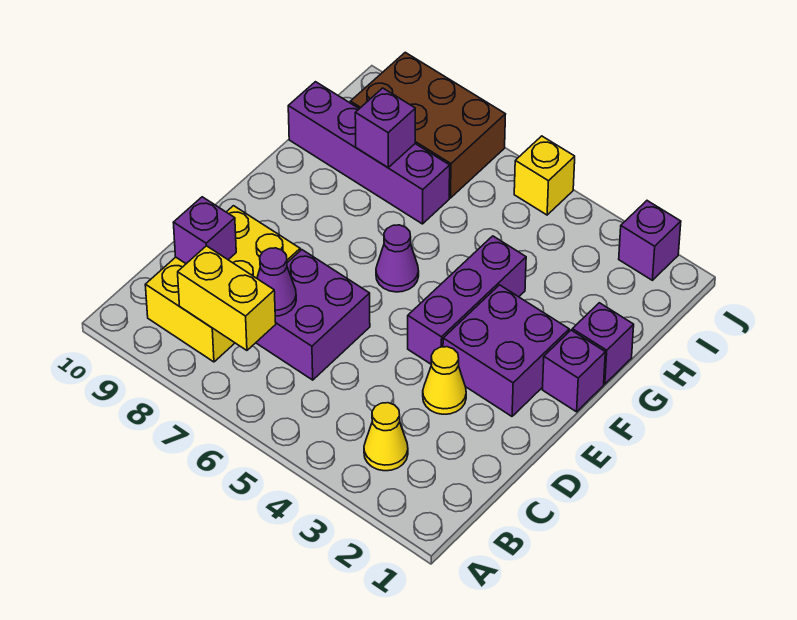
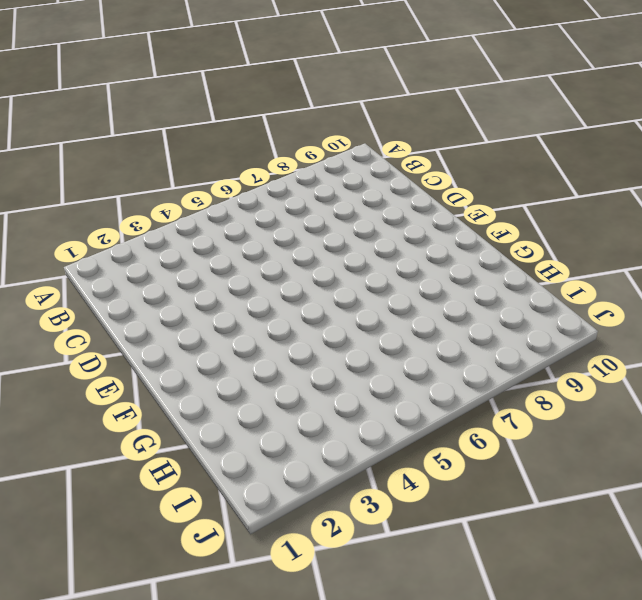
none -> yellow 1x1 cone [364,403,408,471]
none -> yellow 2x3 brick [145,206,300,362]
none -> purple 2x2 brick [256,250,370,380]

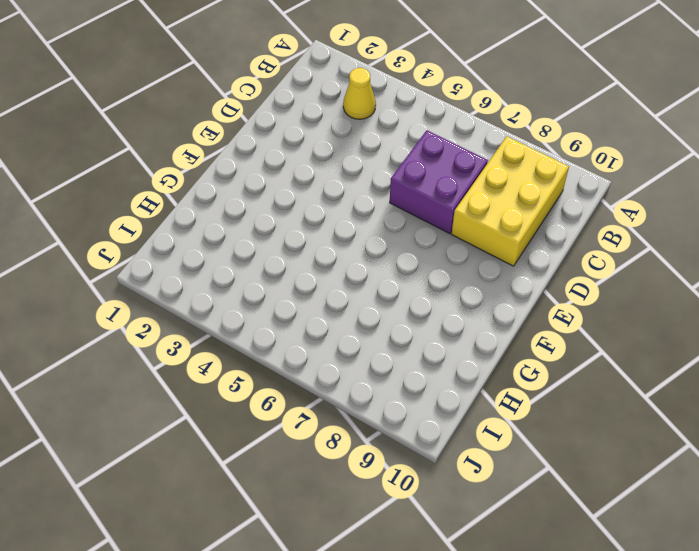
none -> yellow 1x1 cone [423,347,466,414]
none -> purple 2x2 brick [443,285,569,416]
none -> purple 1x3 brick [408,236,526,365]

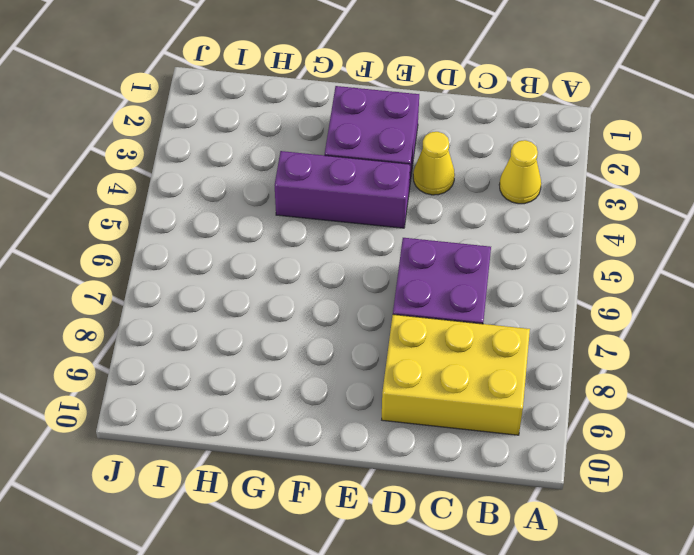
none -> purple 1x1 brick [542,330,605,412]
none -> purple 1x1 cone [376,225,419,292]
none -> purple 1x1 brick [572,303,634,384]

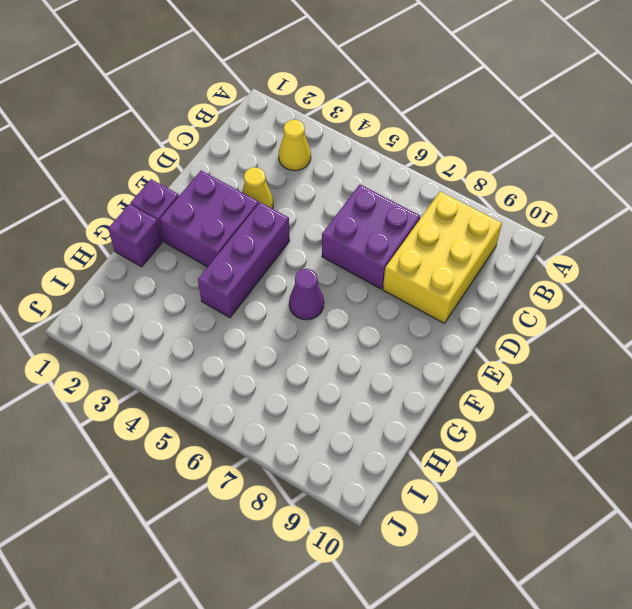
none -> purple 1x4 brick [288,82,450,224]
none -> brown 2x3 brick [350,52,506,198]
none -> purple 1x1 brick [619,201,681,280]

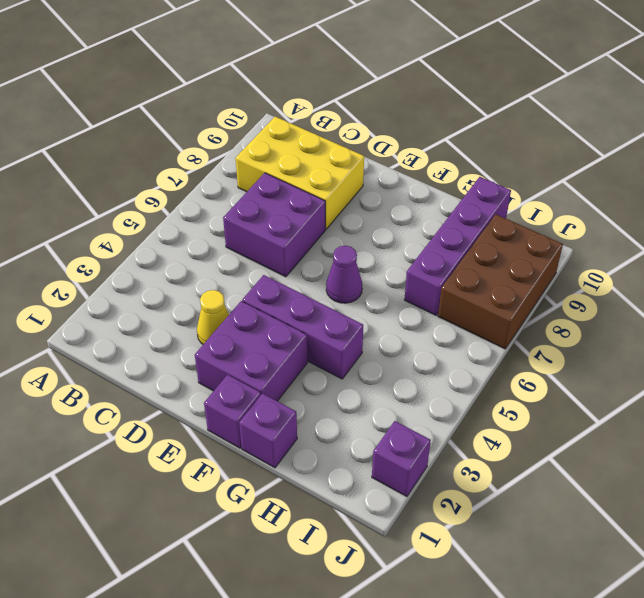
none -> yellow 1x1 cone [364,403,408,471]
none -> yellow 1x1 brick [514,136,575,215]
none -> yellow 1x2 brick [178,246,276,350]

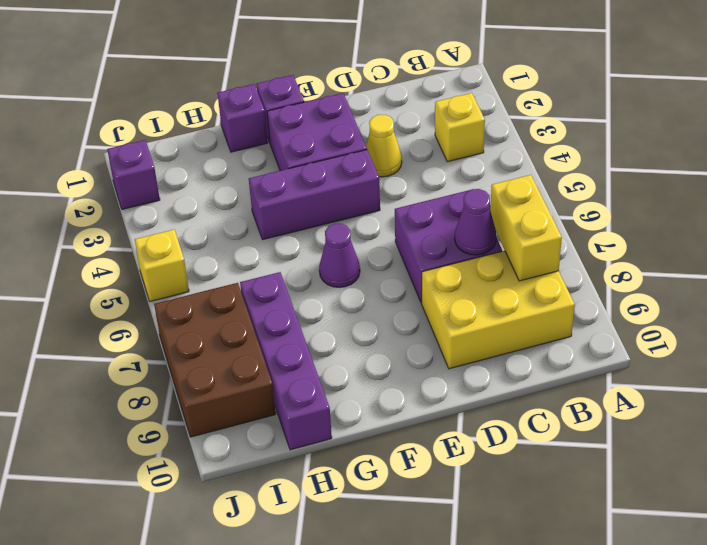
yellow 1x1 brick [435,93,485,162] -> yellow 1x1 cone [364,403,408,471]
none -> purple 1x1 brick [173,197,236,264]
none -> purple 1x1 brick [355,88,415,167]

